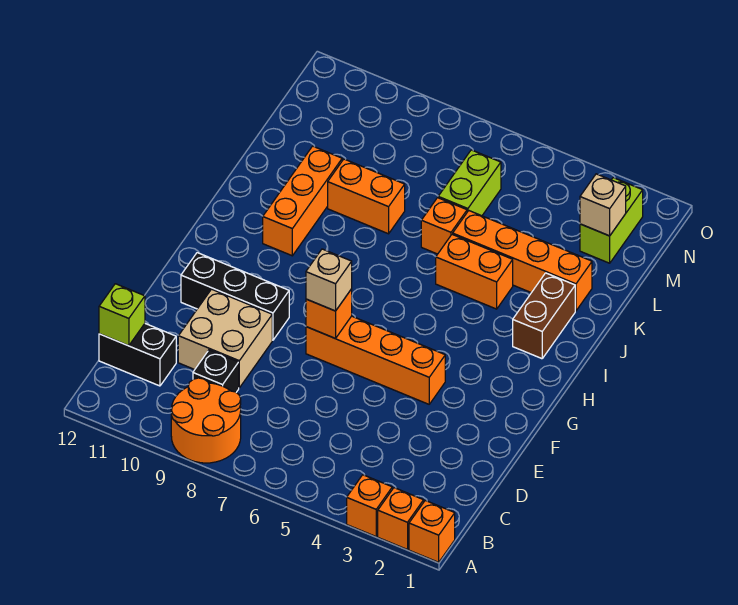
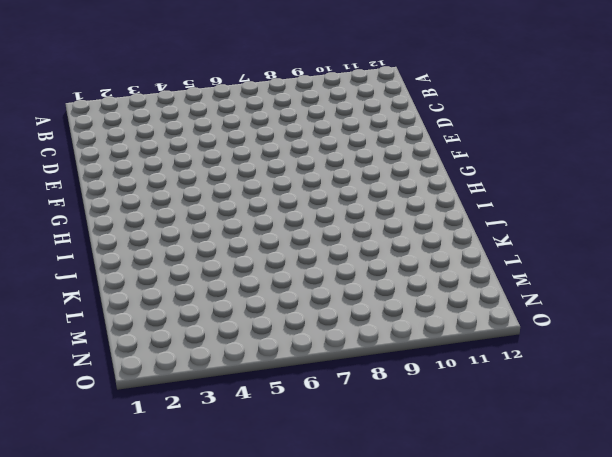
none -> orange 1x1 brick [409,501,455,562]
none -> orange 1x1 brick [378,488,424,550]
none -> orange 1x1 brick [347,475,392,536]

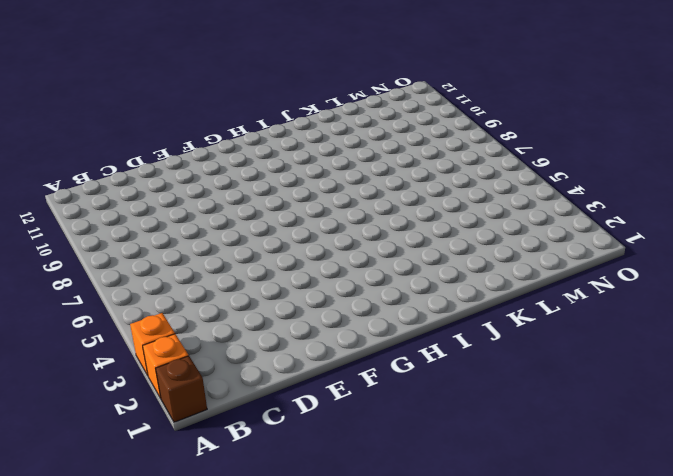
brown 1x1 brick [156,356,207,422] -> orange 1x1 brick [409,501,455,562]
none -> orange 2x2 round brick [171,378,241,463]
none -> black 1x1 brick [193,350,239,392]
none -> black 1x2 brick [99,324,176,386]

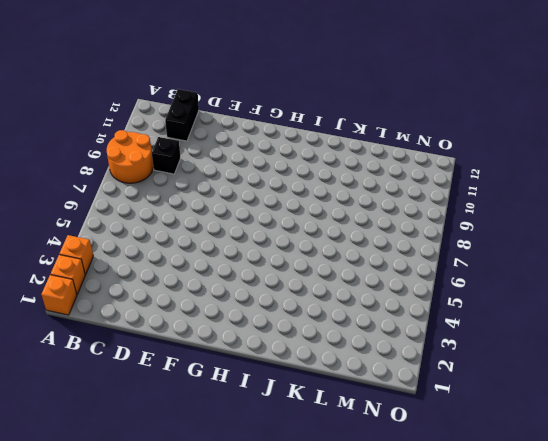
none -> tan 2x2 brick [178,289,272,388]
none -> orange 1x4 brick [306,316,445,404]
none -> black 1x3 brick [181,253,289,340]

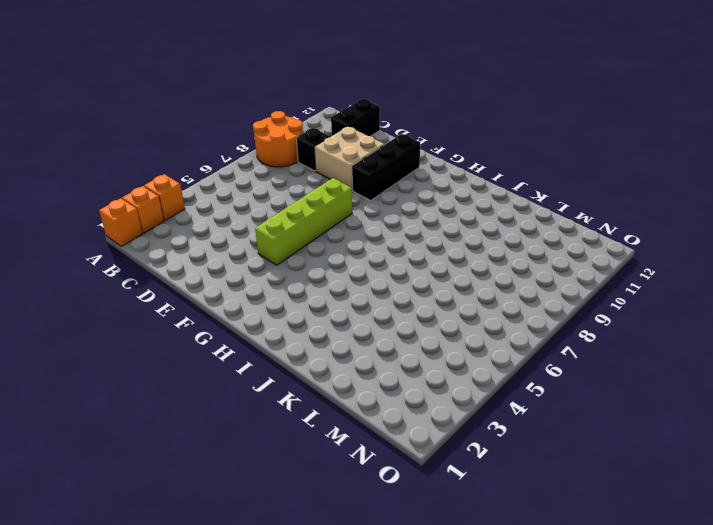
lime 1x4 brick [255,178,352,265] -> orange 1x4 brick [306,316,445,404]
none -> brown 1x2 brick [513,273,575,359]
none -> orange 1x3 brick [263,146,342,256]
none -> orange 1x2 brick [436,234,513,309]

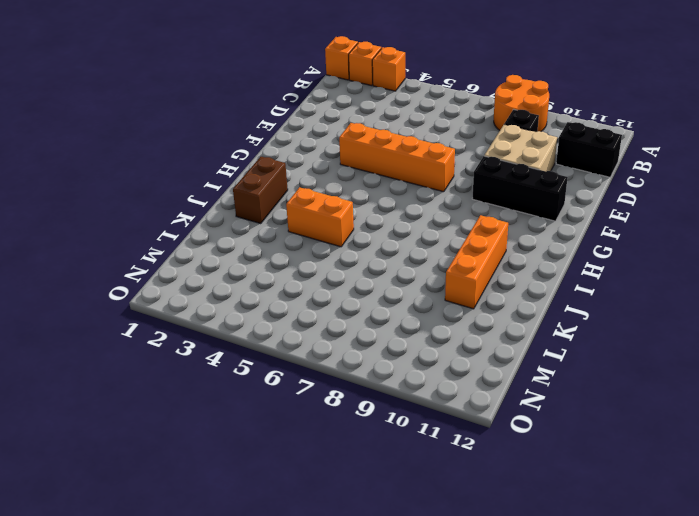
none -> orange 1x4 brick [453,211,592,311]
none -> orange 1x1 brick [421,198,467,254]
none -> orange 1x2 brick [328,159,405,234]

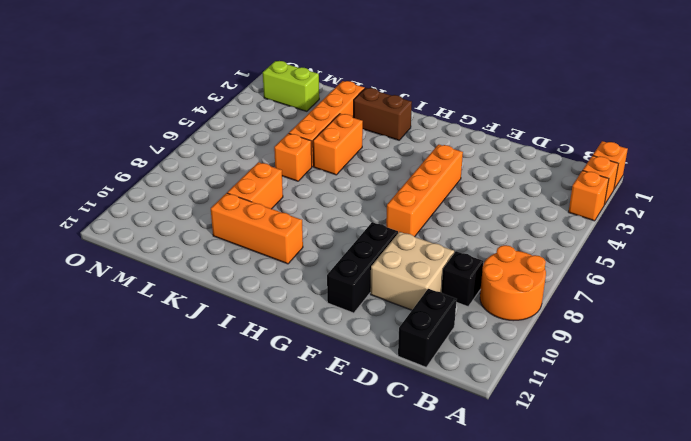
none -> lime 1x2 brick [438,150,501,216]
none -> lime 1x1 brick [99,284,145,346]
none -> orange 1x1 brick [306,289,352,339]

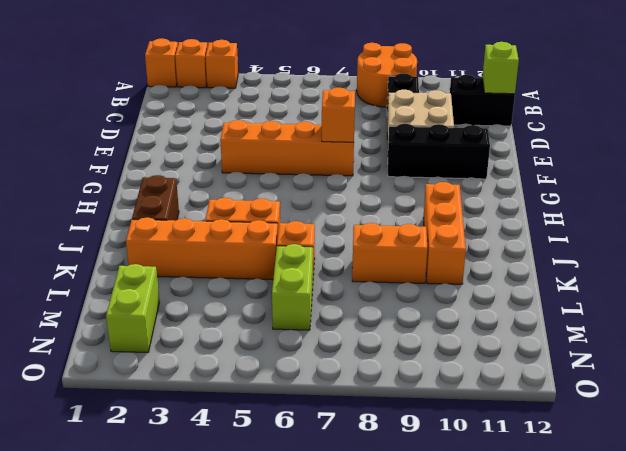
none -> tan 1x1 brick [580,174,626,236]
none -> tan 1x1 brick [306,249,352,311]

